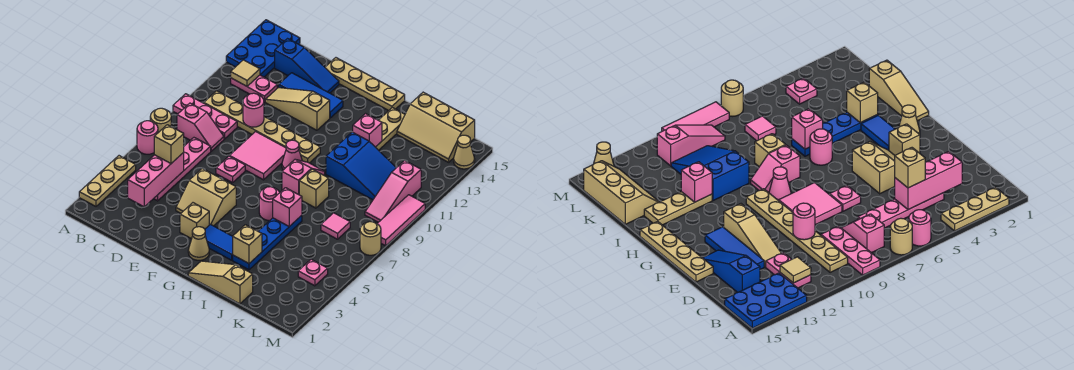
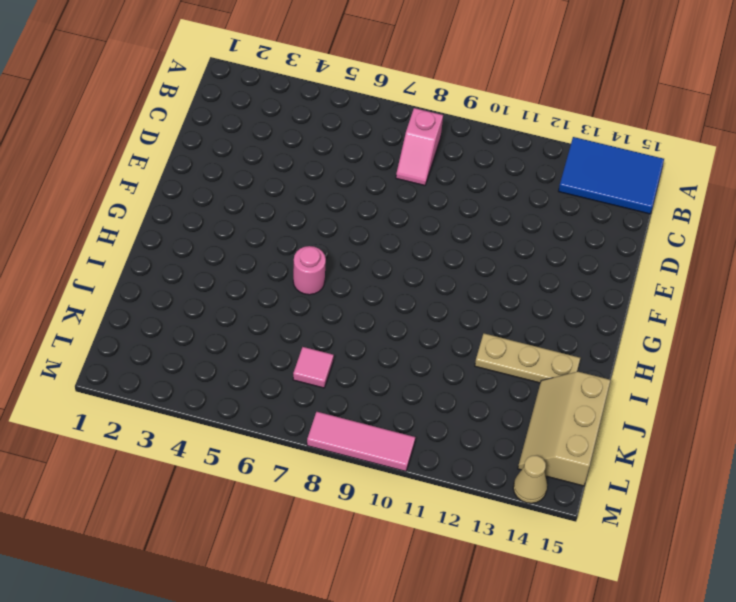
blue 2x3 tile [559,137,664,214] -> blue 2x3 plate [226,20,300,77]
none -> tan 1x3 plate [79,156,136,206]
none -> pink 1x1 round brick [137,121,158,154]
none -> tan 1x1 round brick [150,108,171,133]
none -> pink 1x3 plate [173,94,237,139]

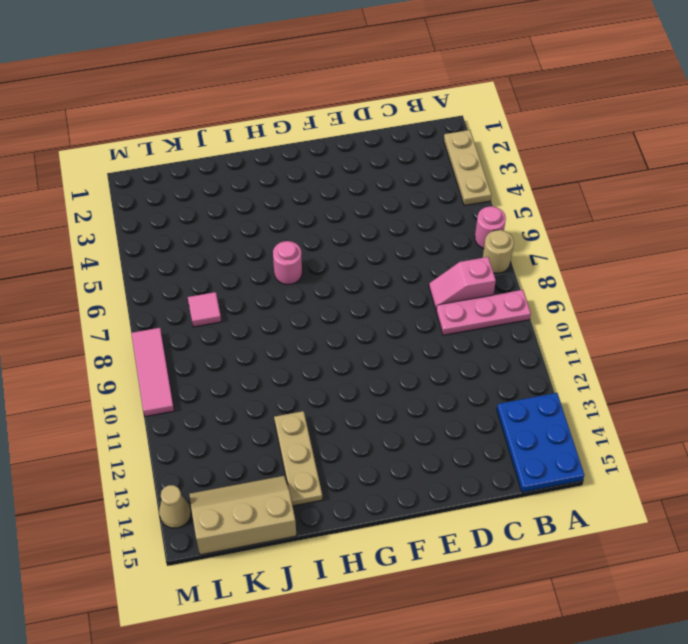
none -> tan 1x6 plate [204,91,320,163]
none -> pink 1x2 plate [231,75,277,102]
none -> pink 1x4 plate [154,138,211,201]
none -> blue 1x3 slope [275,39,339,93]

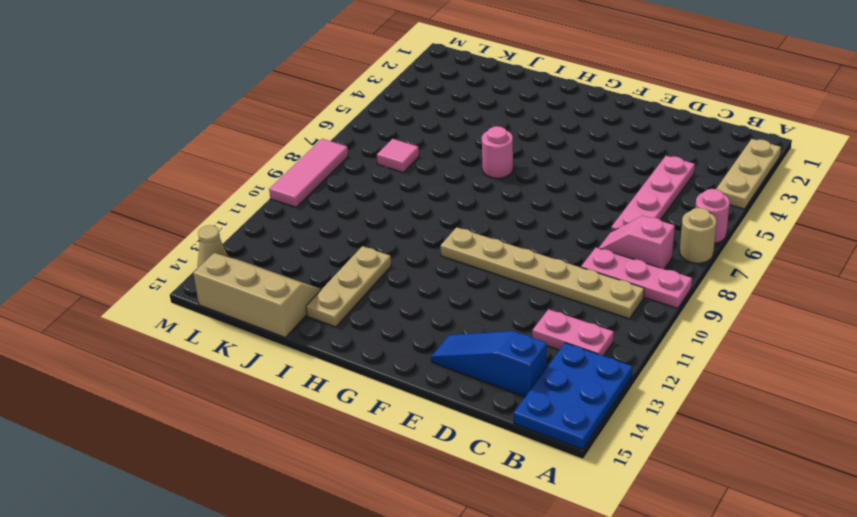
none -> tan 1x3 slope [265,88,330,130]
none -> blue 1x3 tile [279,73,343,118]
none -> tan 2x2 slope [176,169,236,226]
none -> pink 1x1 plate [216,156,245,183]

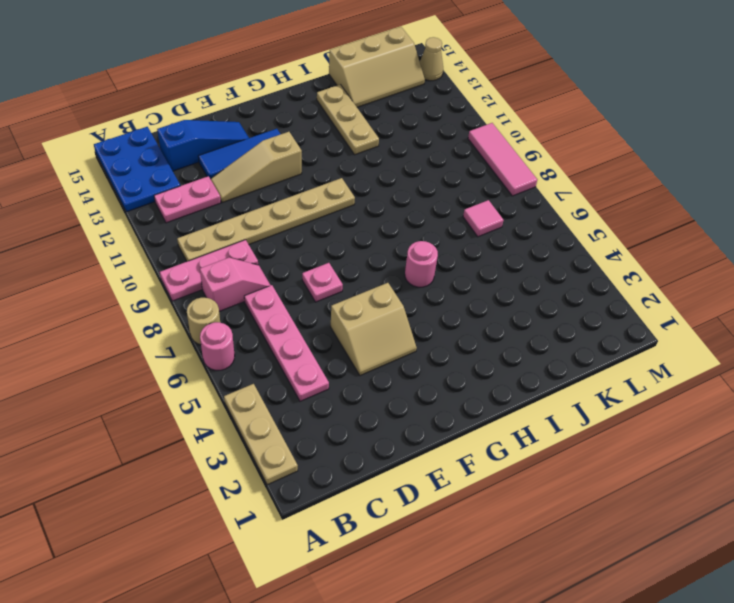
none -> pink 2x2 tile [230,132,286,180]
none -> tan 1x4 plate [325,58,405,111]
none -> tan 1x1 brick [180,203,209,239]
none -> tan 1x1 cone [188,227,209,260]

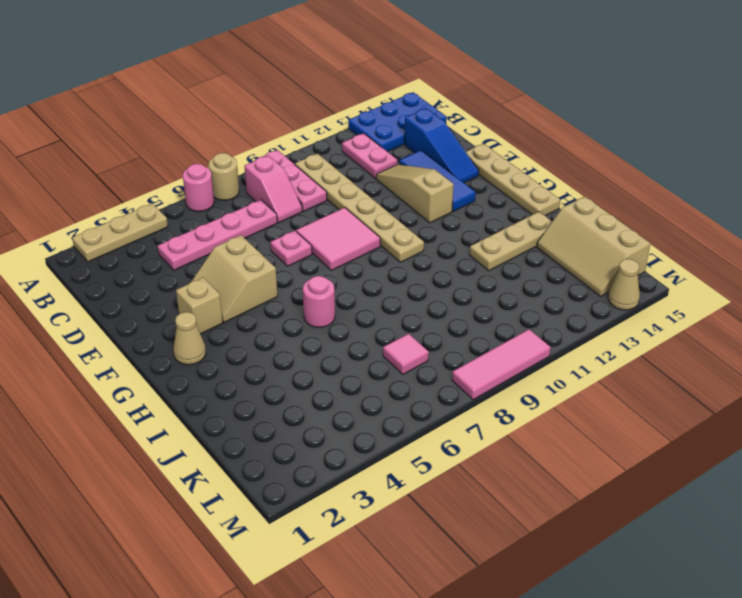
none -> blue 1x2 tile [205,224,233,260]
none -> pink 1x1 cone [282,140,302,170]
none -> tan 1x3 slope [188,261,253,304]
none -> pink 1x2 slope [282,160,325,194]

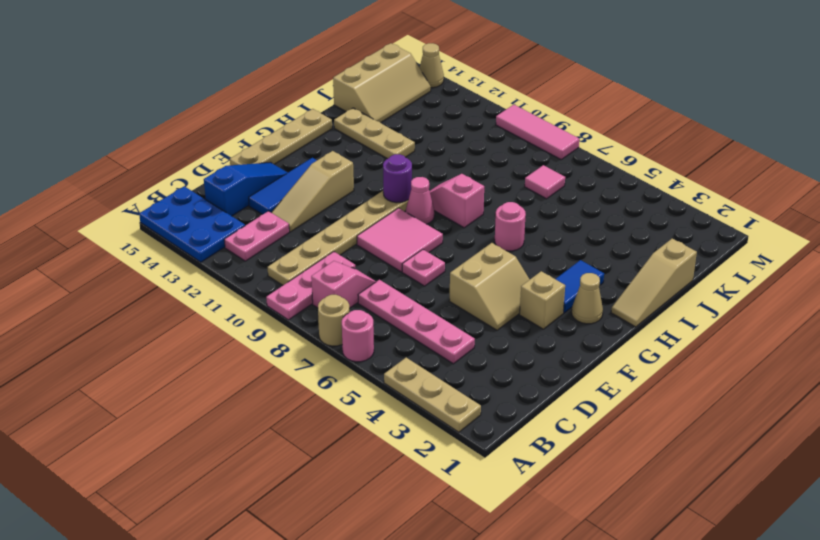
purple 1x1 round brick [383,154,412,203] -> none
none -> blue 1x4 plate [233,215,302,270]
none -> tan 1x1 brick [299,169,329,208]
none -> blue 2x3 slope [326,132,396,200]
none -> pink 1x1 plate [298,259,328,286]

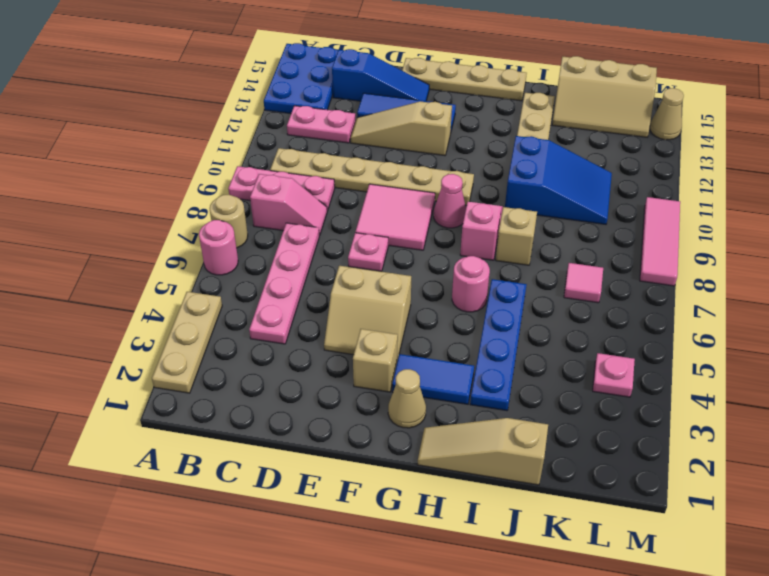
none -> pink 1x3 slope [365,161,421,222]
none -> tan 1x1 round brick [360,222,381,255]
none -> tan 1x1 tile [231,60,260,86]
none -> pink 1x3 brick [128,152,184,207]

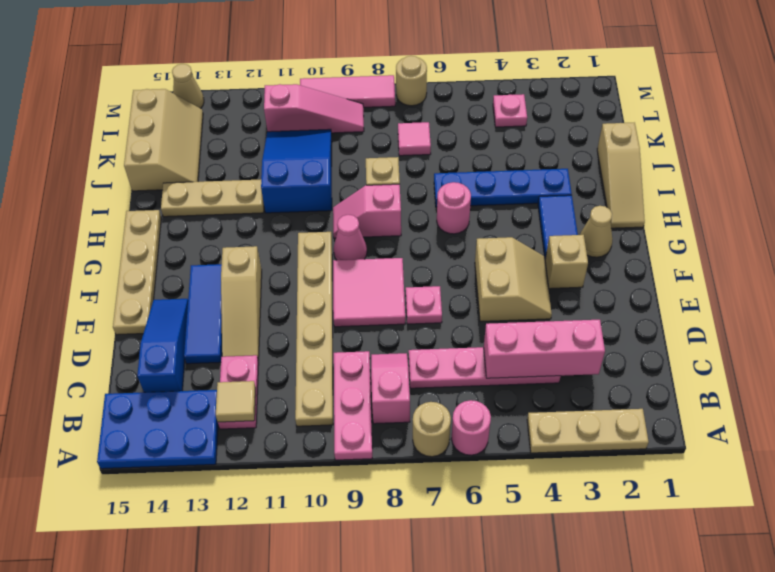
none -> pink 1x1 round brick [243,93,264,127]
none -> tan 1x1 brick [233,225,262,264]
none -> pink 1x1 brick [273,188,302,226]
none -> pink 1x1 brick [353,114,382,147]

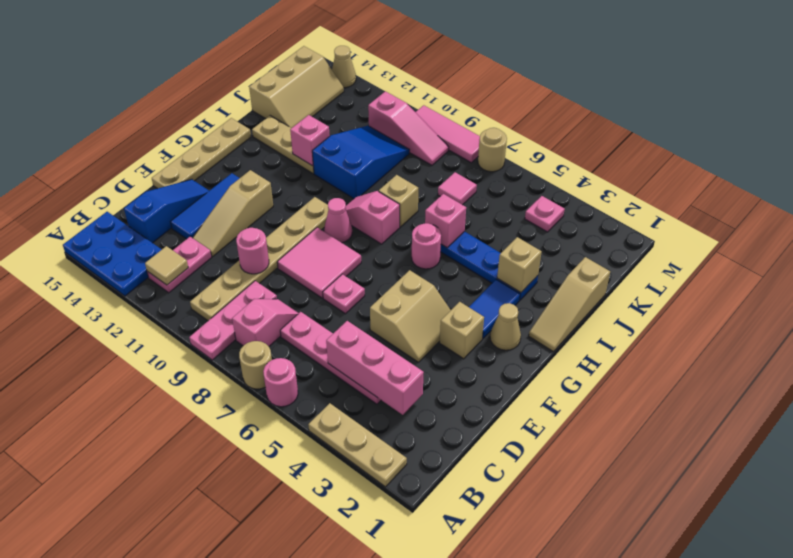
none -> tan 1x1 brick [154,125,184,163]

